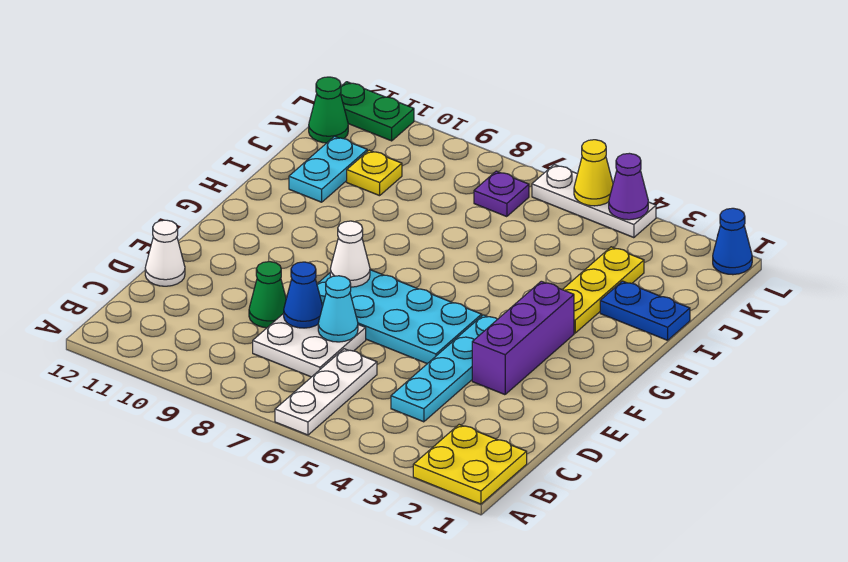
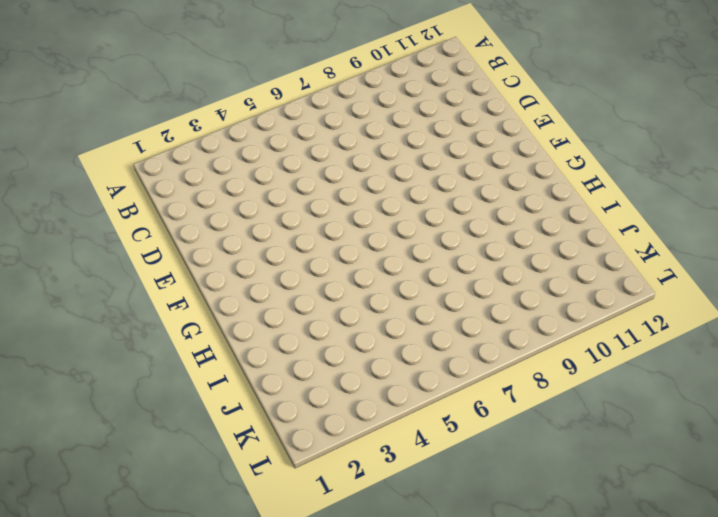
none -> yellow 2x2 plate [413,425,527,504]
none -> white 1x3 plate [275,349,377,435]
none -> cyan 1x4 plate [391,315,497,422]

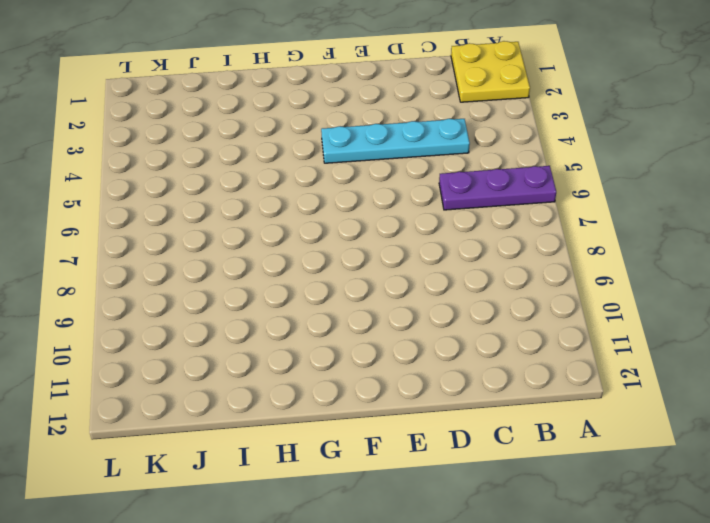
purple 1x3 plate [439,166,556,210] -> white 1x3 plate [275,349,377,435]
none -> white 2x2 plate [253,313,366,377]
none -> green 1x1 cone [249,262,286,328]
none -> white 1x1 cone [145,220,185,286]

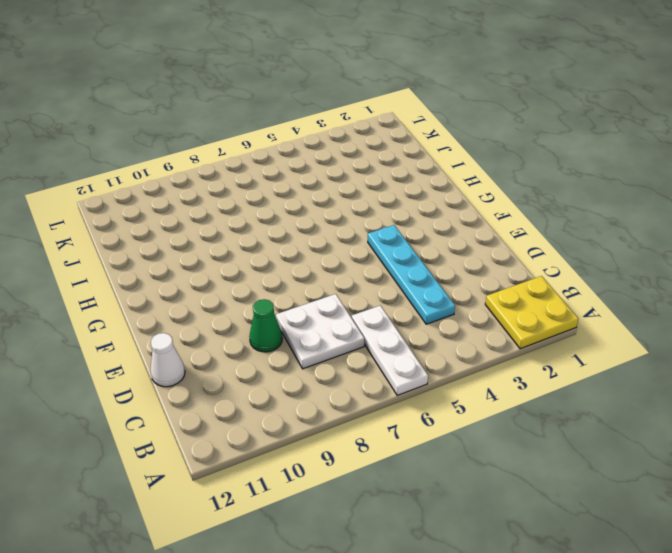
none -> purple 1x3 brick [472,281,574,395]
none -> cyan 2x4 plate [317,270,482,364]
none -> yellow 1x3 plate [562,247,644,333]

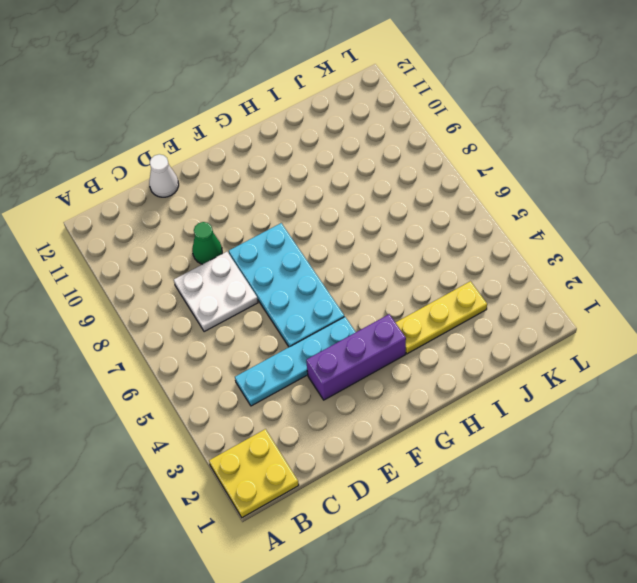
none -> white 1x3 plate [275,349,377,435]
none -> blue 1x2 plate [600,281,690,340]
none -> cyan 1x2 plate [289,136,367,202]

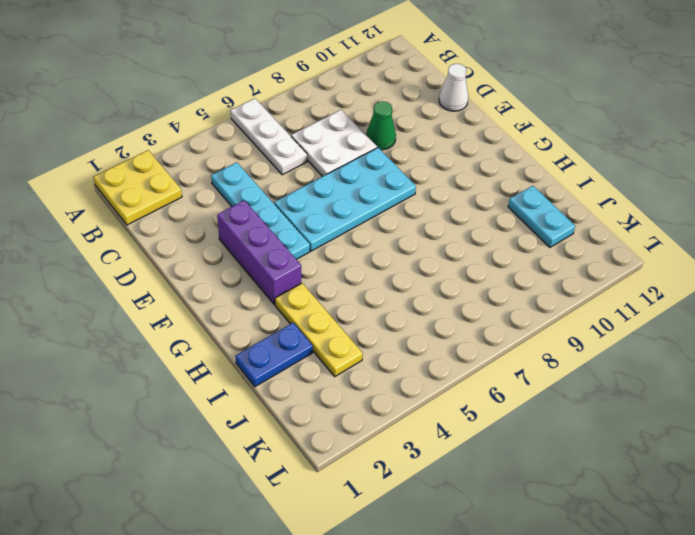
none -> yellow 1x1 plate [347,150,402,196]
none -> purple 1x1 plate [474,171,529,217]
none -> green 1x1 cone [309,77,348,143]

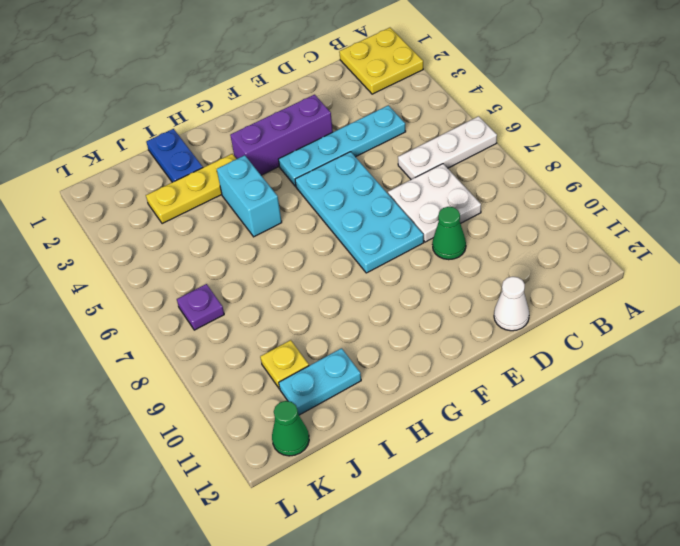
cyan 1x2 brick [217,155,282,237] -> none
none -> blue 1x1 cone [713,208,752,275]
none -> white 1x3 plate [532,165,656,238]
none -> green 1x2 plate [340,82,414,141]

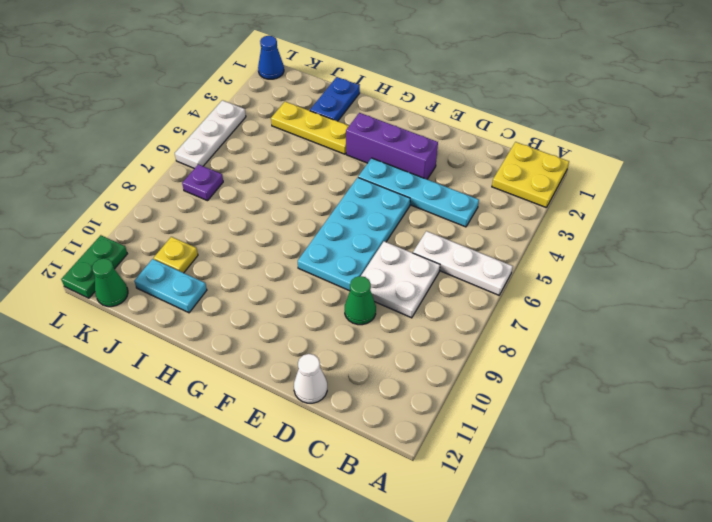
none -> cyan 1x1 cone [318,276,358,342]
none -> blue 1x1 cone [284,262,323,328]
none -> white 1x1 cone [330,221,370,287]

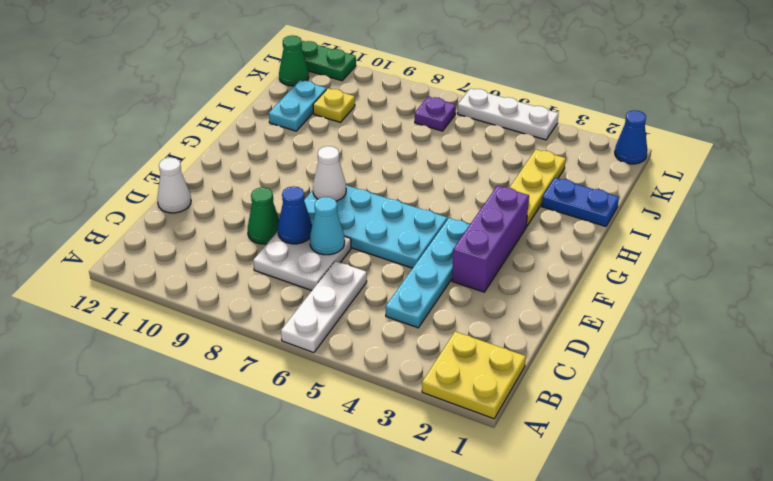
none -> purple 1x1 cone [609,153,648,220]
none -> yellow 1x1 cone [574,140,613,206]

